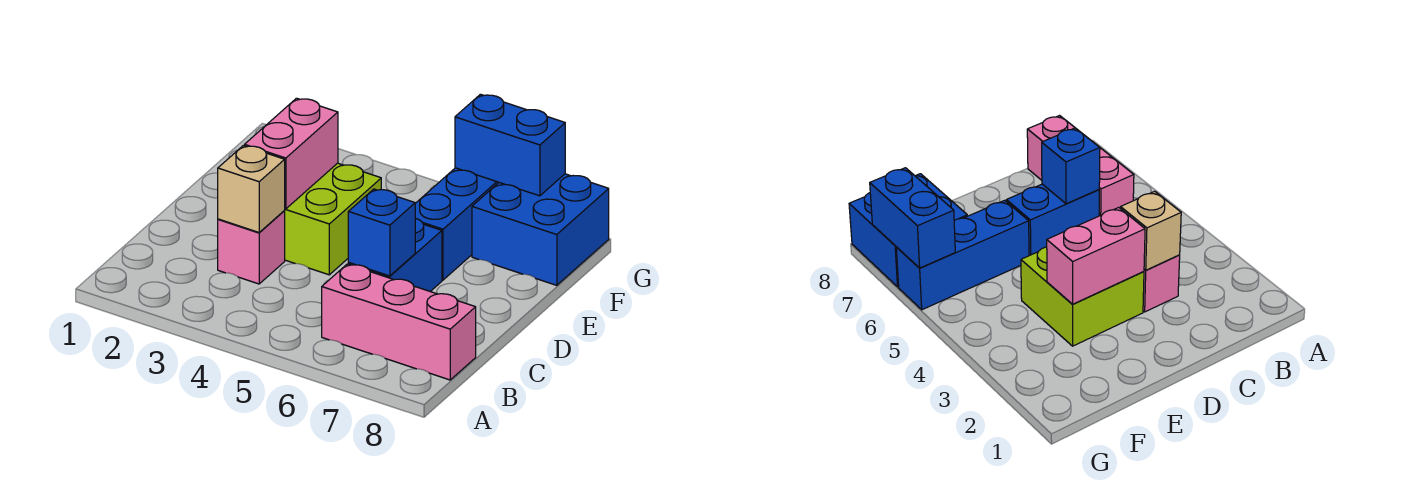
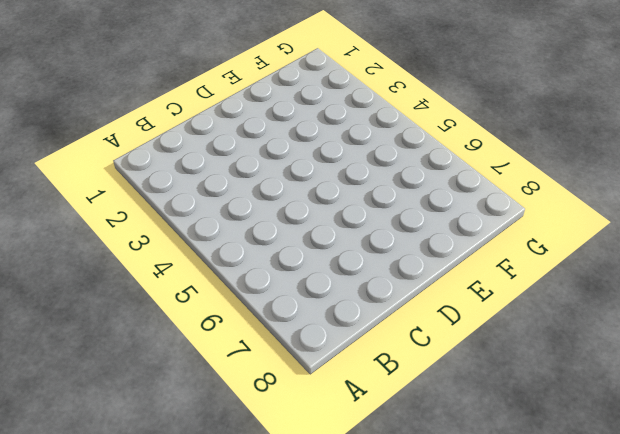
none -> pink 1x3 brick [322,264,476,380]
none -> pink 1x1 brick [218,211,285,284]

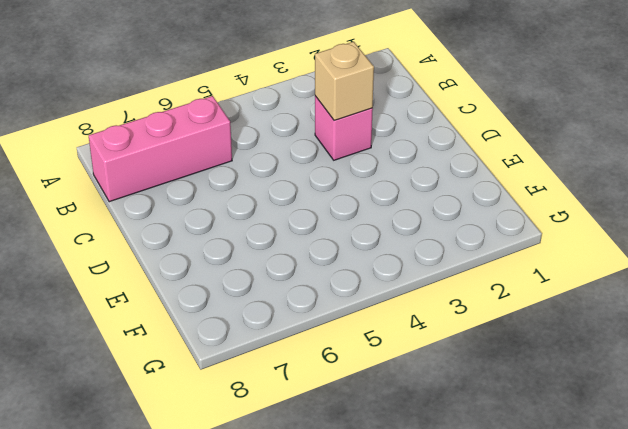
none -> blue 1x2 brick [348,218,442,291]
none -> lime 2x2 brick [284,163,381,275]

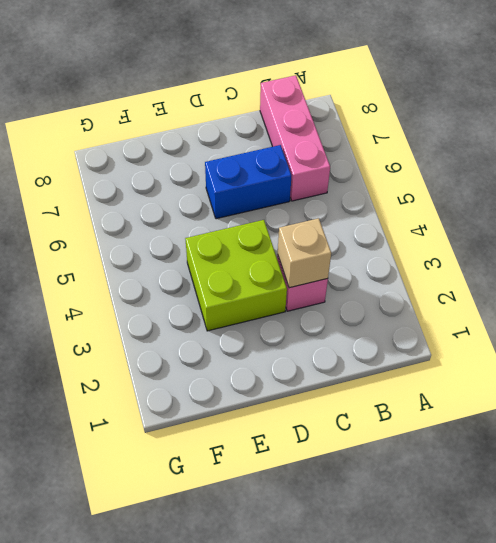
none -> blue 1x3 brick [415,168,499,280]
none -> blue 2x2 brick [472,174,609,285]

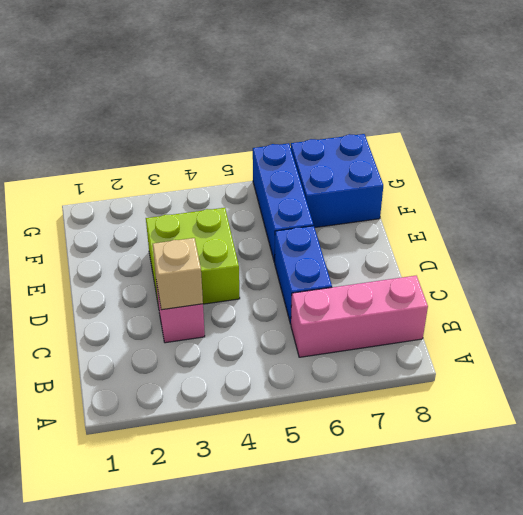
none -> blue 1x1 brick [348,189,415,276]
none -> pink 1x2 brick [244,98,338,209]

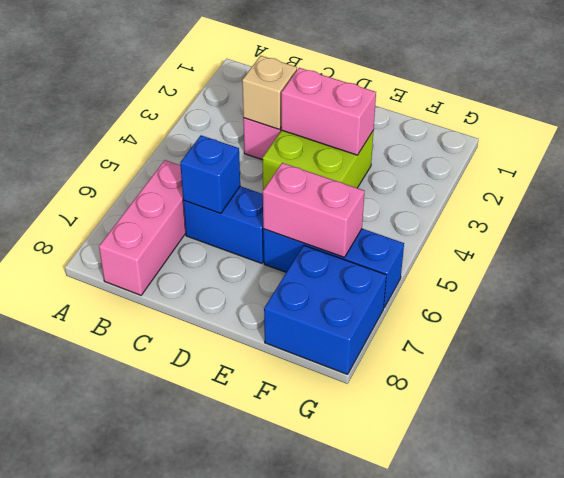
pink 1x2 brick [263,163,364,257] -> none
none -> blue 1x2 brick [455,94,565,196]

